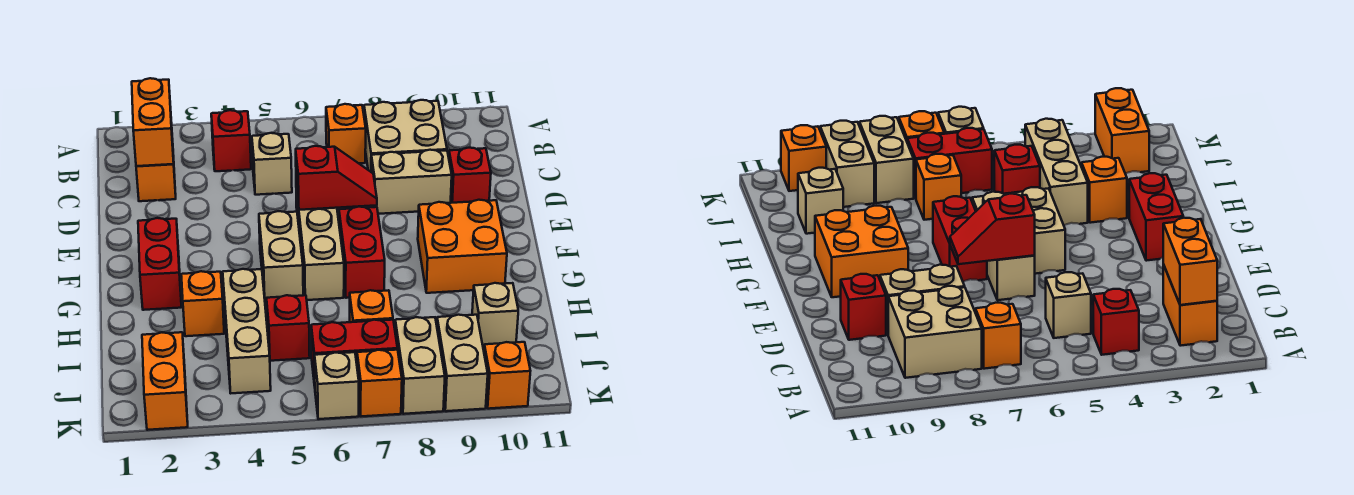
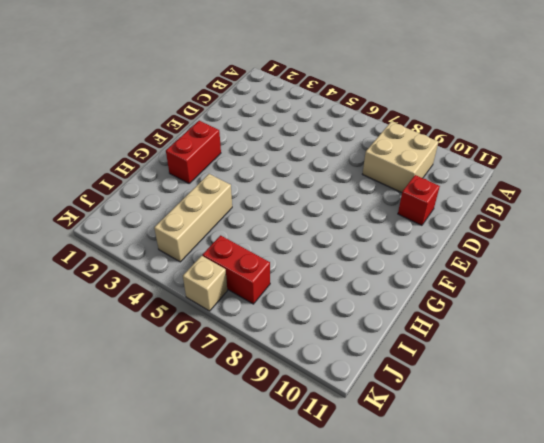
none -> orange 1x2 brick [136,139,176,201]
none -> red 1x1 brick [211,110,251,171]
none -> orange 1x1 brick [326,104,366,163]

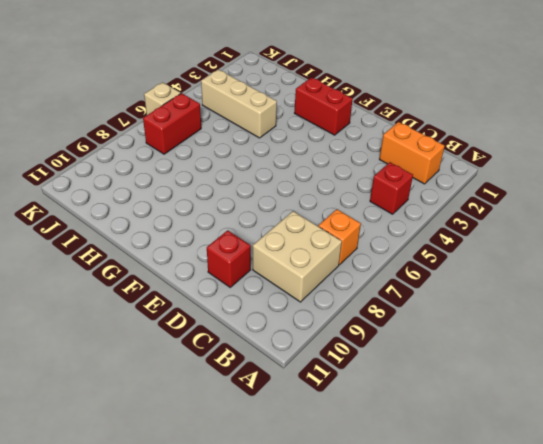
none -> tan 1x1 brick [252,133,292,195]
none -> tan 1x2 brick [371,150,452,214]
none -> tan 1x3 brick [296,189,344,300]

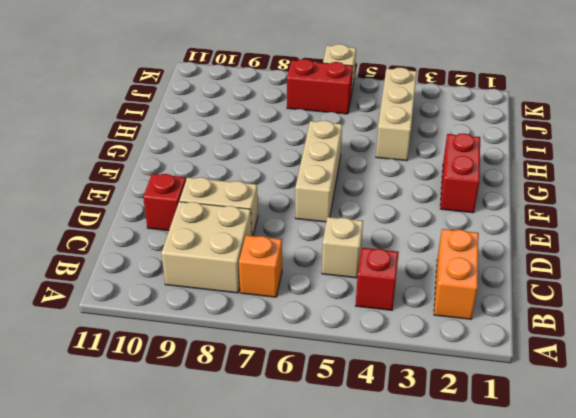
none -> tan 1x2 brick [259,211,303,303]
none -> red 1x2 brick [339,207,385,298]
none -> orange 2x2 brick [418,200,507,293]

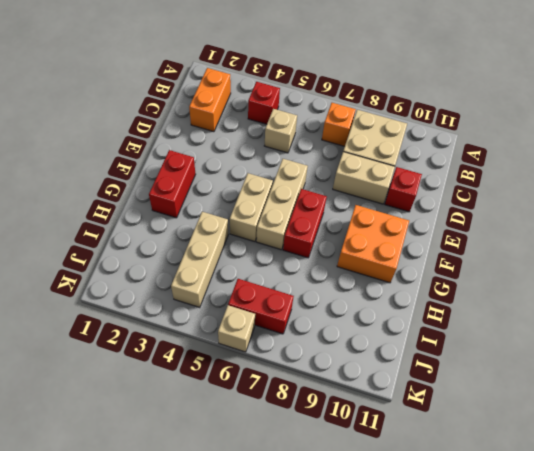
none -> orange 1x1 brick [181,271,224,336]
none -> red 1x1 brick [266,295,310,361]
none -> orange 1x1 brick [350,290,393,322]

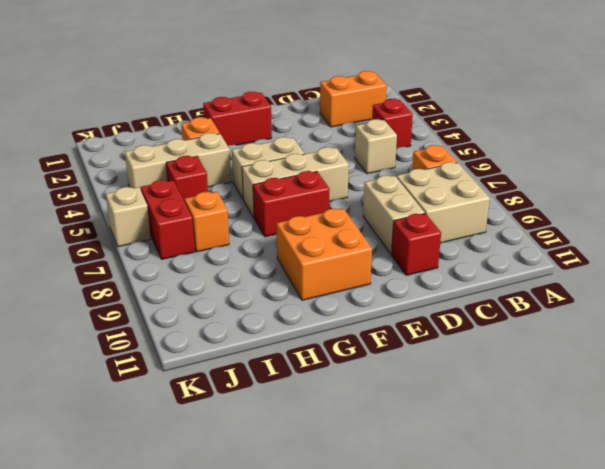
none -> tan 1x1 brick [472,283,518,348]
none -> orange 1x2 brick [142,332,188,430]
none -> tan 1x2 brick [395,317,445,414]

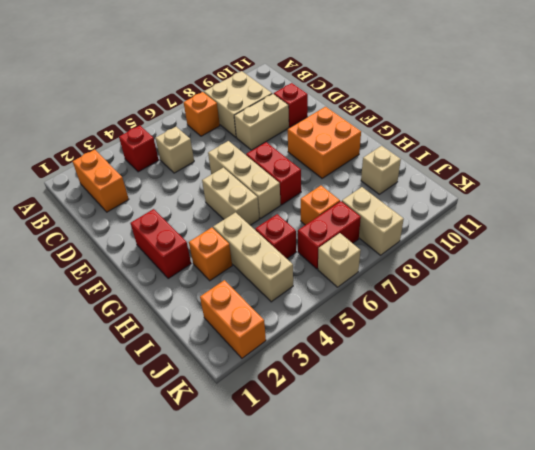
none -> tan 1x2 brick [437,315,488,411]
none -> orange 1x1 brick [357,350,402,416]
none -> orange 1x1 brick [484,342,530,409]

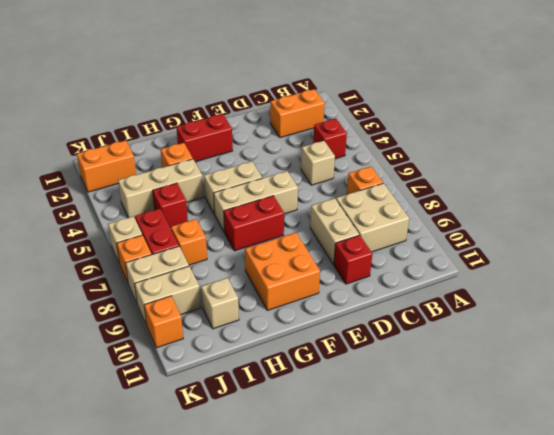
none -> orange 1x2 brick [132,78,174,166]
none -> red 1x2 slope [296,146,377,210]

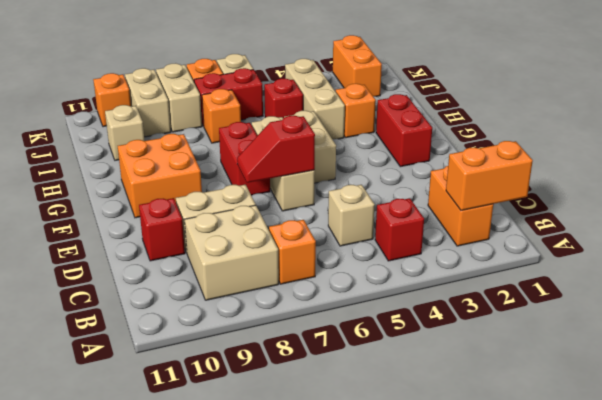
orange 1x2 brick [446,141,533,210] -> orange 1x2 brick turned to [132,78,174,166]

